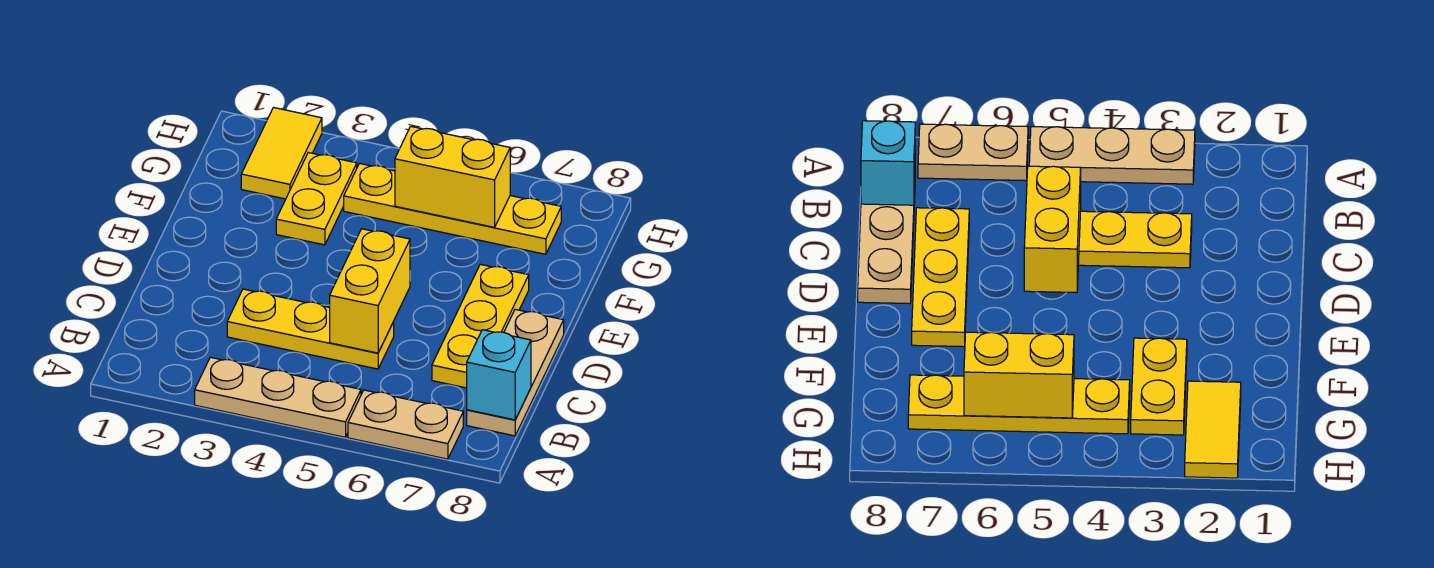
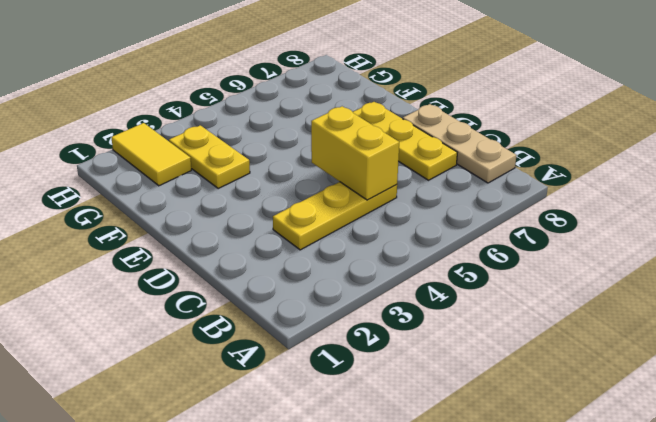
none -> tan 1x3 plate [195,357,361,437]
none -> tan 1x2 plate [348,390,463,459]

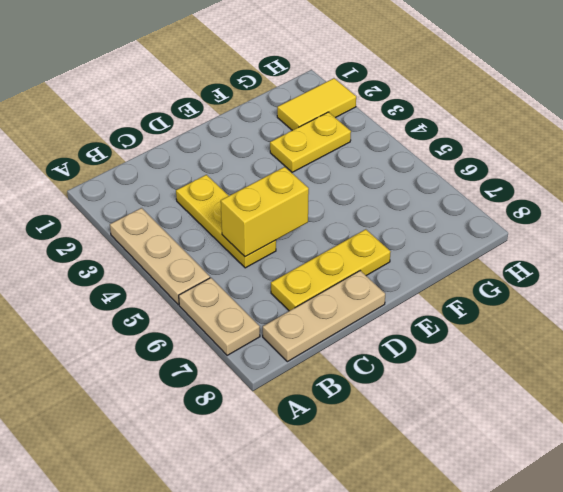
none -> yellow 1x4 plate [344,163,561,254]
none -> cyan 1x1 brick [467,330,531,420]

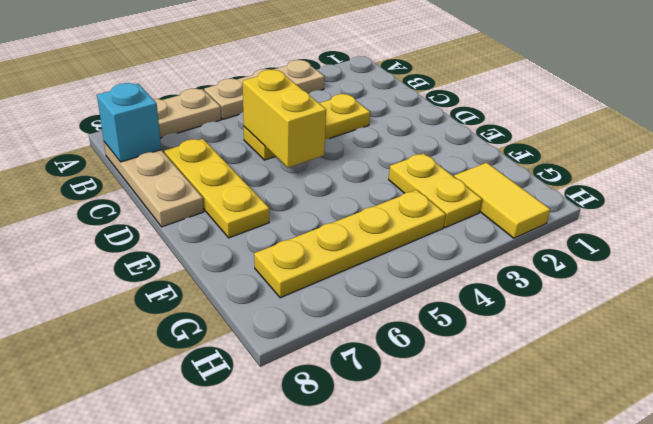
none -> yellow 1x2 brick [395,126,510,227]

